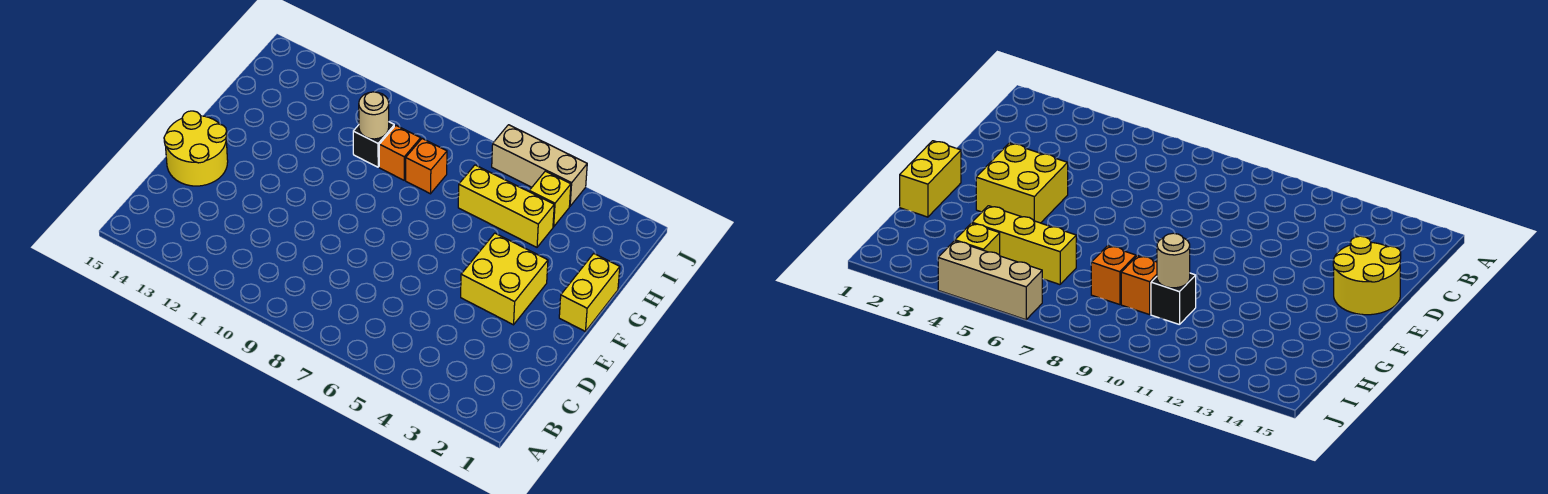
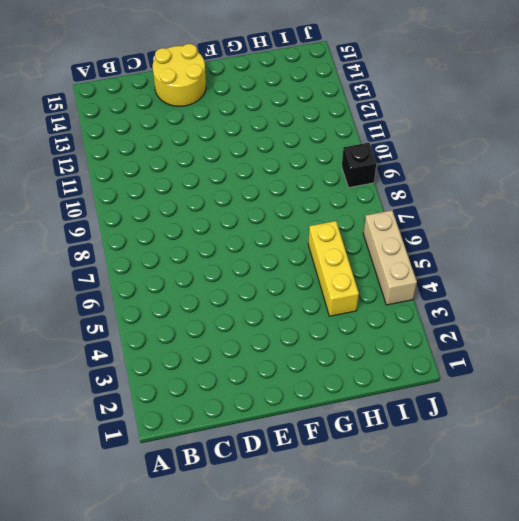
black 1x1 brick [342,143,376,188] -> black 1x1 brick moved to [353,122,394,167]
none -> yellow 2x2 brick [461,233,548,325]
none -> yellow 1x2 brick [559,254,620,332]

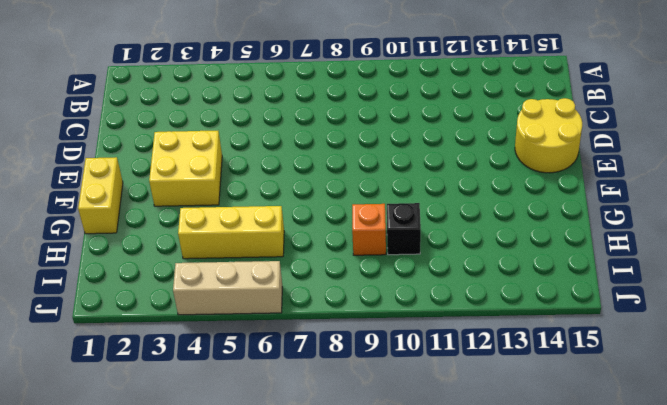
none -> orange 1x1 brick [406,139,447,194]
none -> yellow 1x1 brick [529,171,571,227]

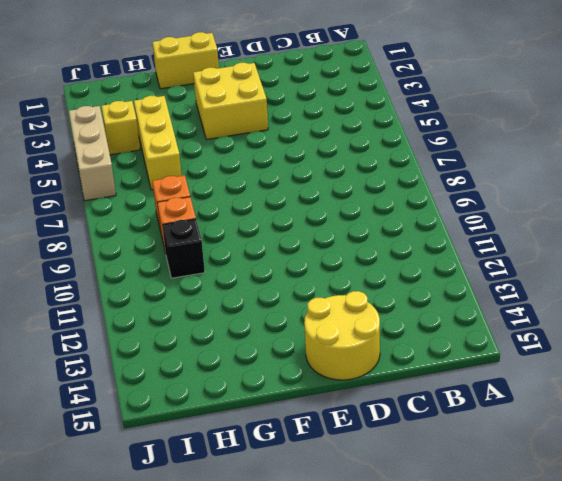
none -> tan 1x1 round brick [359,92,389,139]

